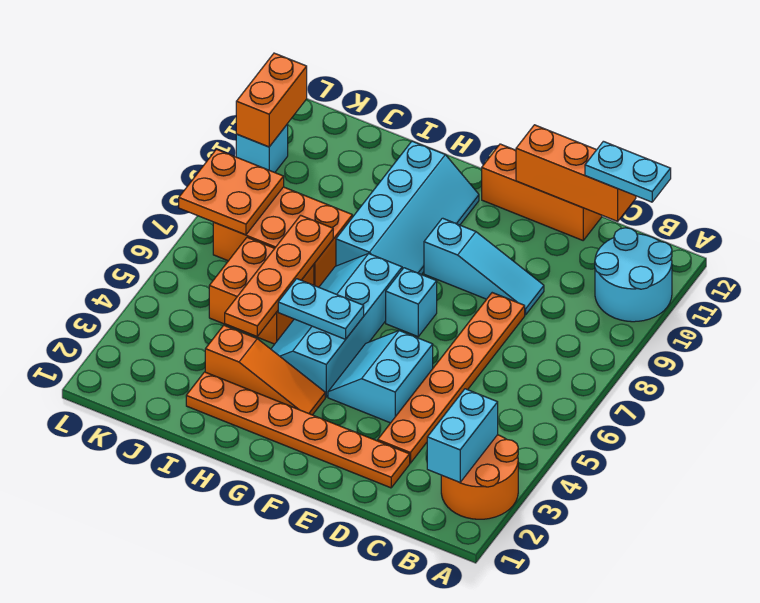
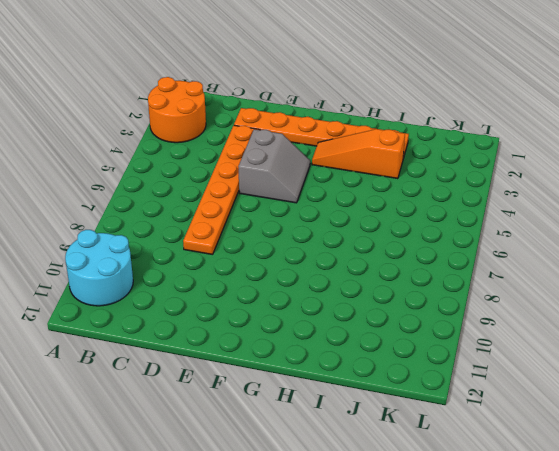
grey 2x2 slope [238,129,310,203] -> cyan 2x2 slope [328,331,433,423]
none -> cyan 1x3 slope [424,218,544,315]
none -> orange 1x3 brick [482,144,602,240]
none -> cyan 1x1 brick [386,268,437,337]

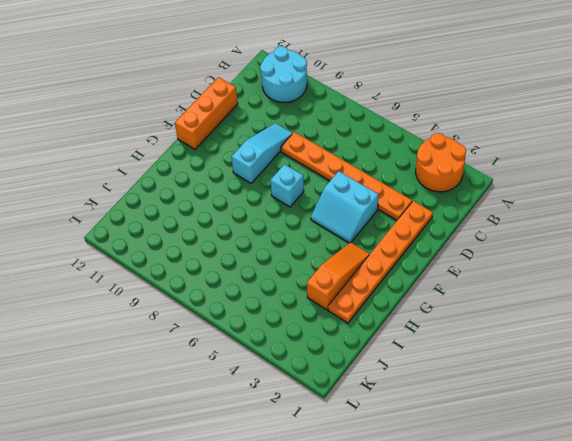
none -> cyan 2x4 slope [271,254,402,397]
none -> cyan 2x4 slope [336,141,479,275]
none -> orange 2x2 brick [209,237,314,344]

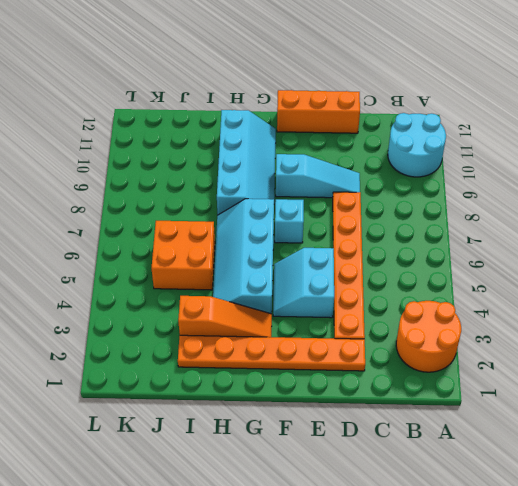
none -> orange 2x3 brick [213,187,352,287]
none -> cyan 1x1 brick [236,124,288,172]
none -> cyan 1x2 brick [427,389,498,482]

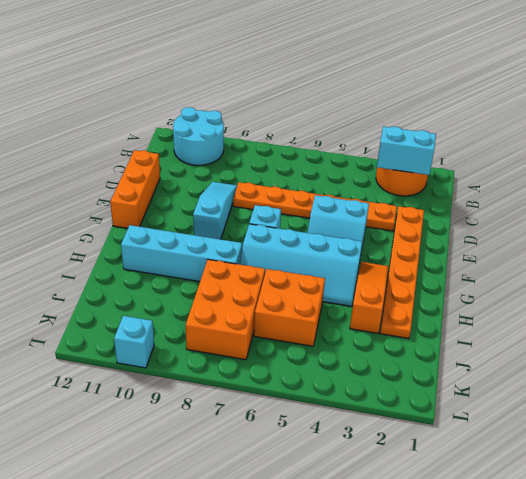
none -> orange 1x3 brick [516,125,636,221]
none -> cyan 1x2 plate [278,279,364,339]
none -> orange 1x4 plate [225,215,333,336]

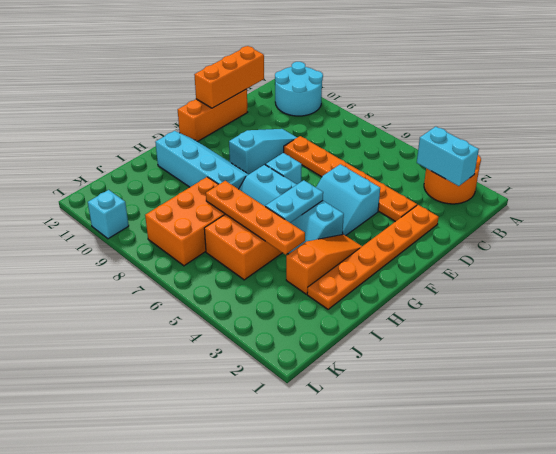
none -> orange 2x2 plate [179,149,284,235]
none -> orange 1x2 brick [236,53,307,147]
none -> cyan 1x2 plate [585,141,671,202]

